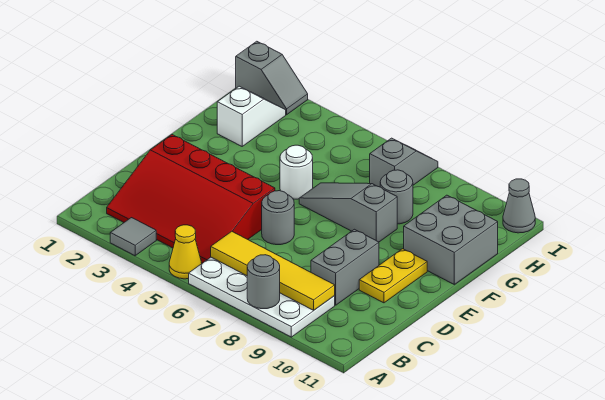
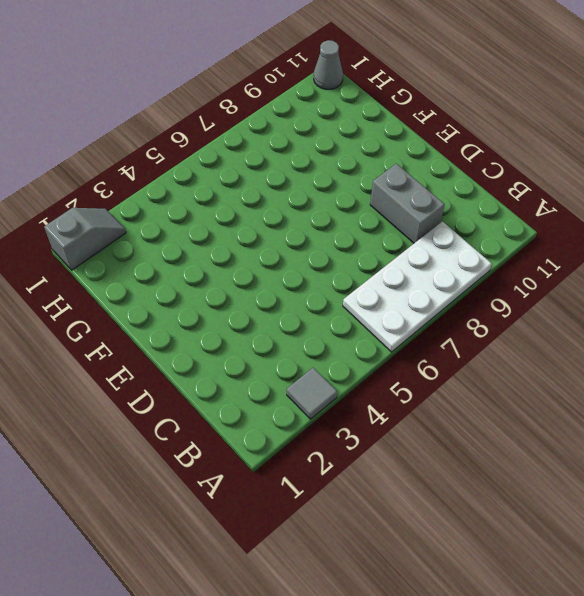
none -> yellow 1x1 cone [169,225,202,279]
none -> red 3x4 slope [107,135,275,263]
none -> grey 1x1 round brick [262,191,294,245]

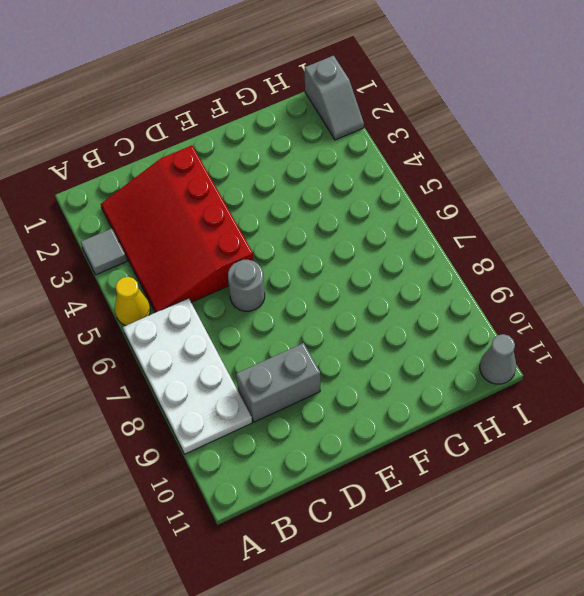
none -> yellow 1x2 plate [359,249,427,303]
none -> white 1x1 round brick [280,145,313,199]
none -> grey 1x3 slope [299,183,397,242]

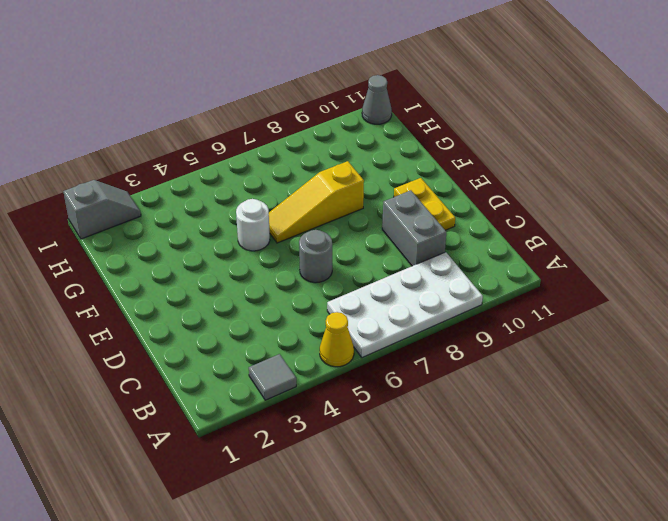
yellow 1x3 slope [269,161,364,243] -> grey 1x3 slope [299,183,397,242]
none -> red 3x4 slope [107,135,275,263]
none -> grey 2x2 brick [404,195,498,284]
none -> white 1x2 slope [217,86,286,146]

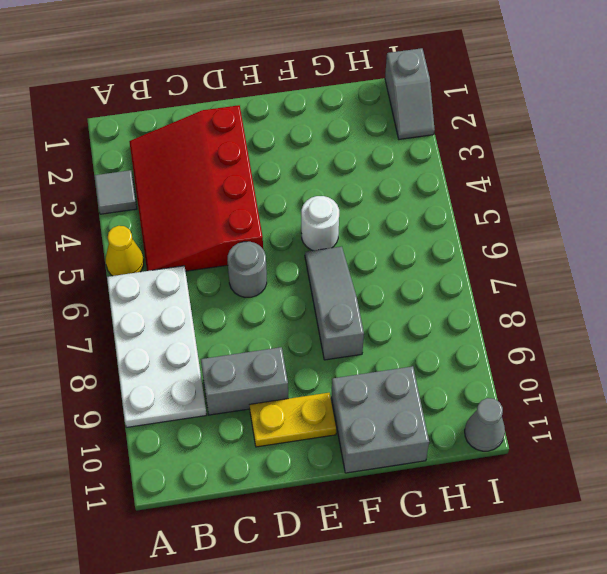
none -> white 1x2 slope [217,86,286,146]
none -> grey 1x1 round brick [380,170,413,224]
none -> grey 1x2 slope [370,138,438,187]

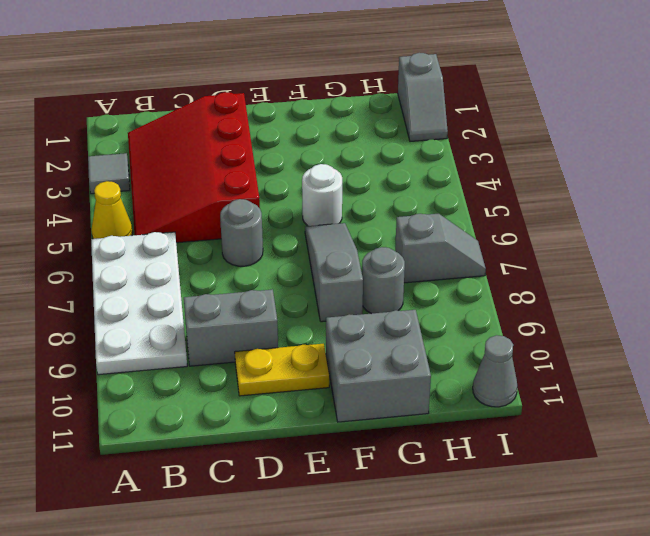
none -> white 1x2 slope [217,86,286,146]
none -> grey 1x1 round brick [247,255,280,309]
none -> yellow 1x4 tile [211,231,335,310]

